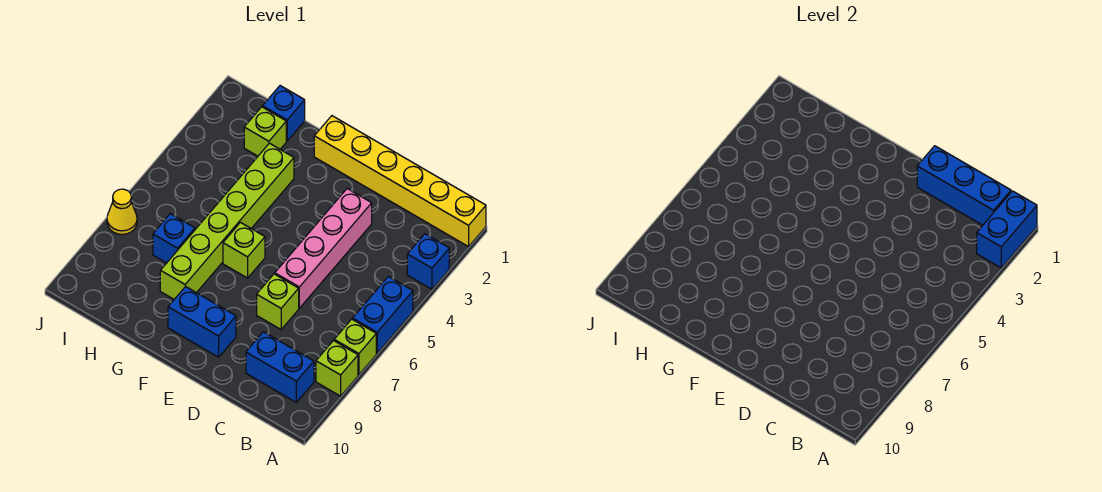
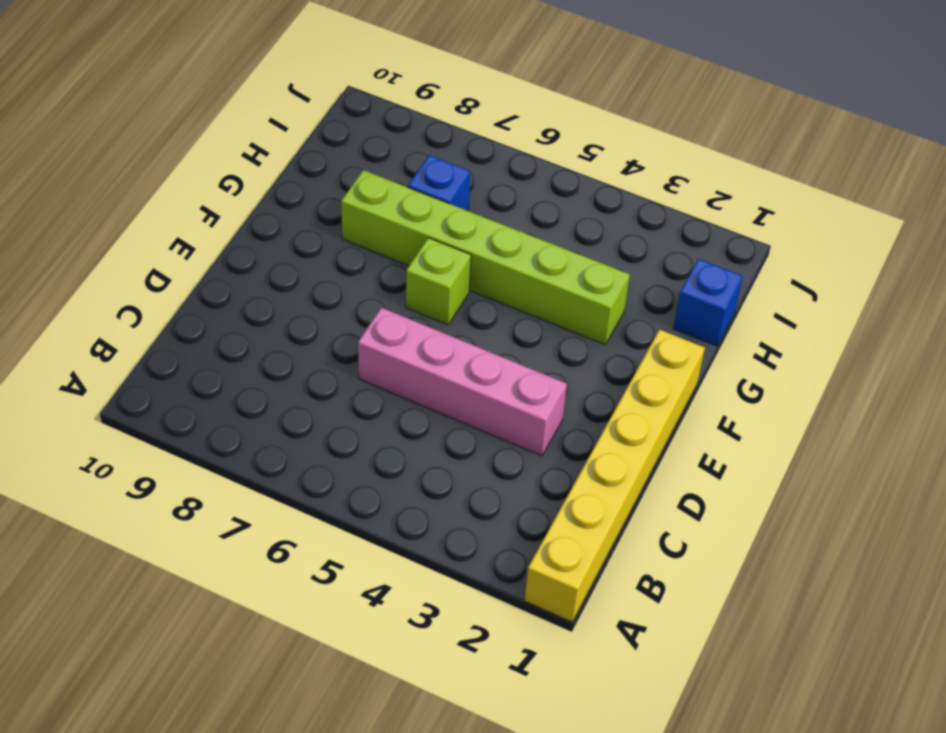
none -> blue 1x1 brick [407,234,449,289]
none -> blue 1x2 brick [353,276,413,353]
none -> lime 1x1 brick [334,319,376,375]

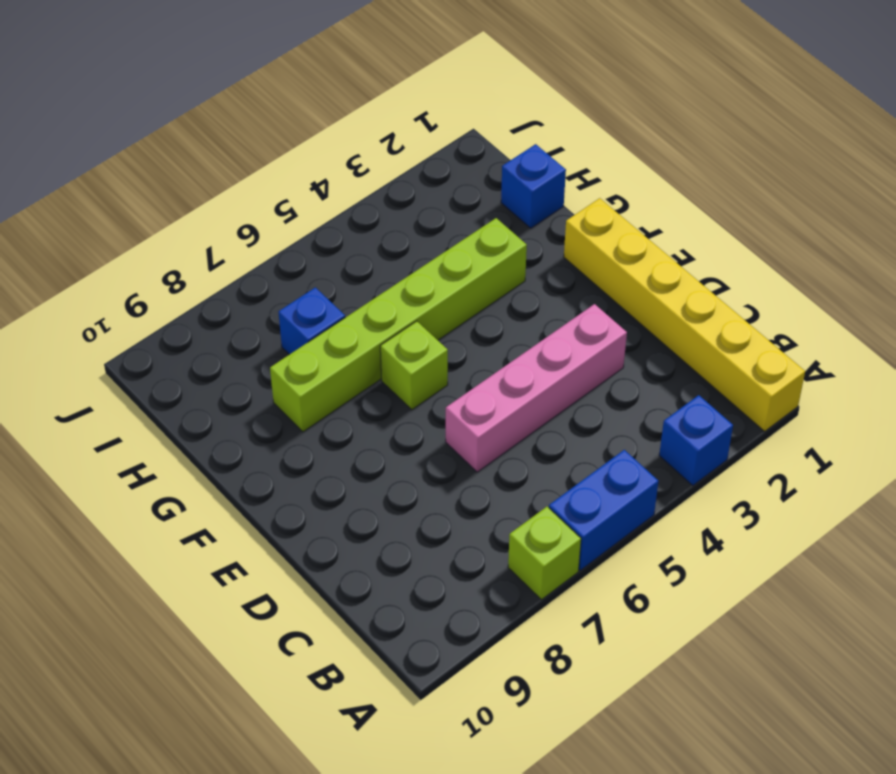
none -> lime 1x1 brick [316,341,358,396]
none -> blue 1x2 brick [246,332,314,402]
none -> lime 1x1 brick [257,274,299,329]

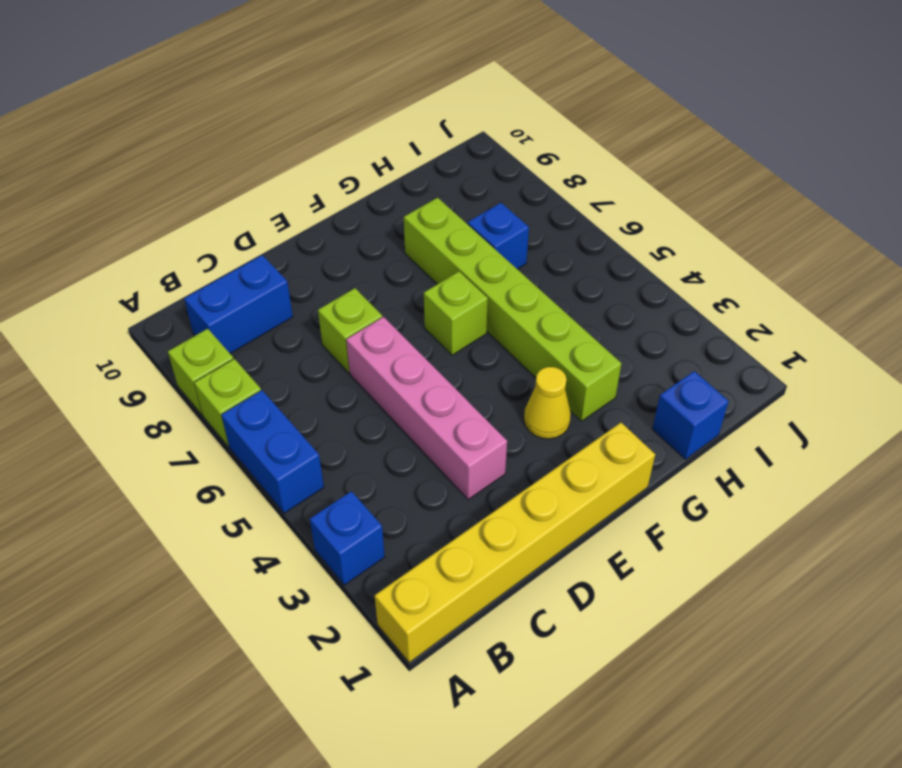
yellow 1x1 cone [524,367,571,439] -> yellow 1x1 cone moved to [107,189,137,234]
none -> blue 1x2 brick [168,286,236,357]
none -> lime 1x1 brick [244,107,286,156]
none -> blue 1x2 brick [977,191,1037,268]

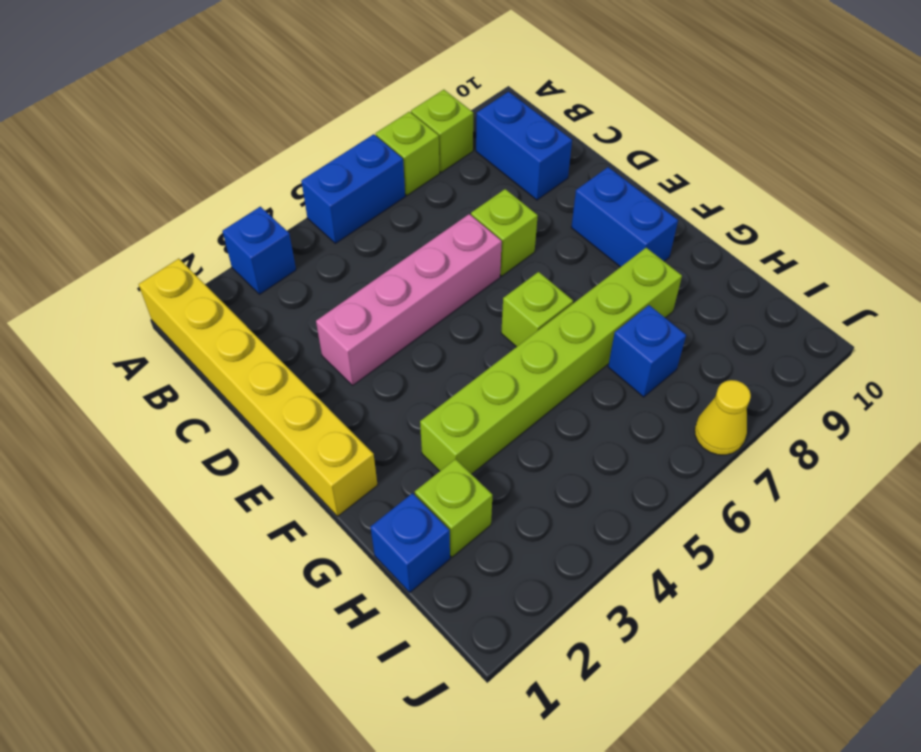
none -> blue 1x2 brick [977,191,1037,268]
none -> blue 1x3 brick [917,146,1011,225]

